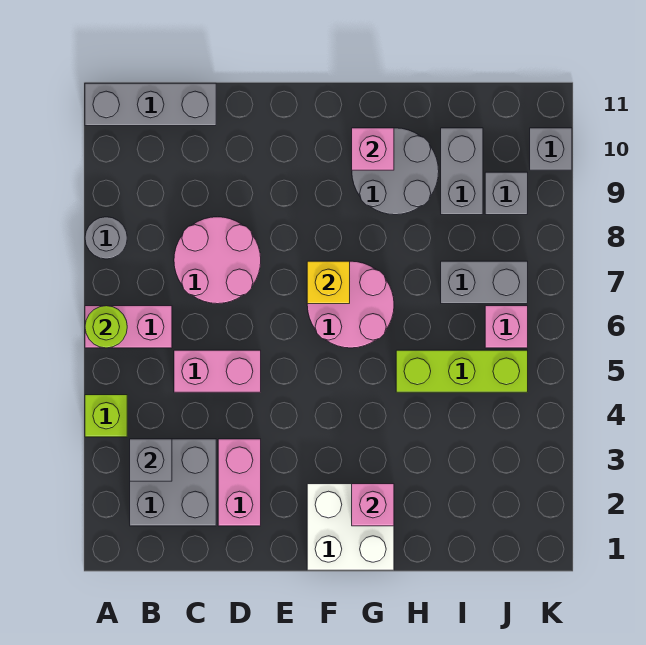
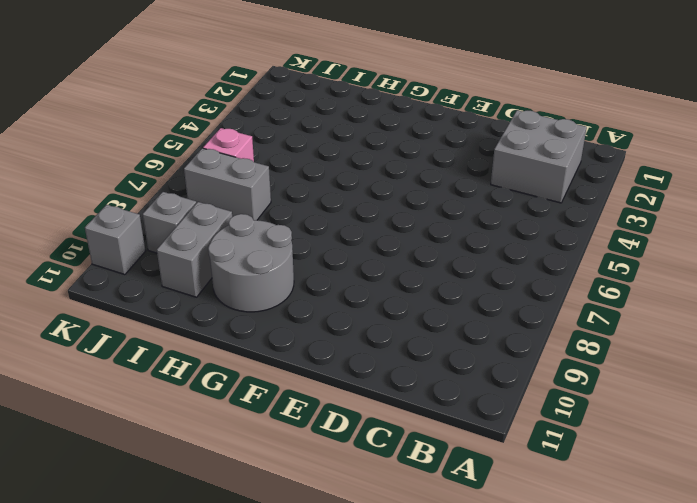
none -> lime 1x1 brick [85,395,127,437]
none -> pink 1x2 brick [85,306,172,348]
none -> grey 1x1 round brick [85,217,127,259]

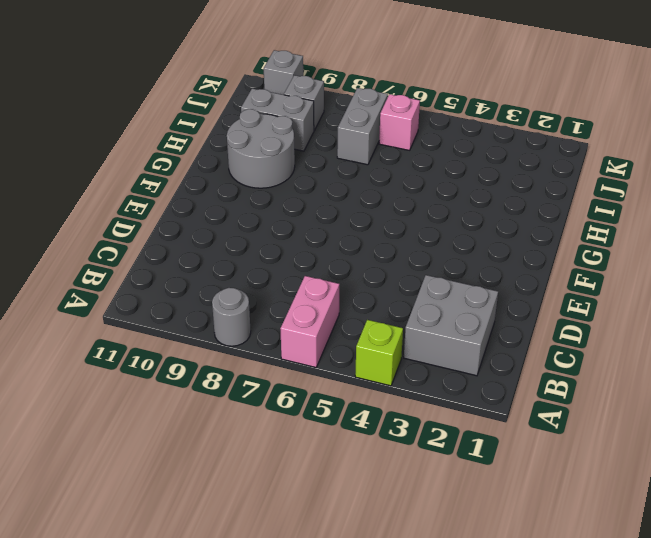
none -> grey 1x3 brick [85,83,216,126]
none -> pink 1x2 brick [174,350,261,392]
none -> pink 2x2 round brick [174,217,261,304]

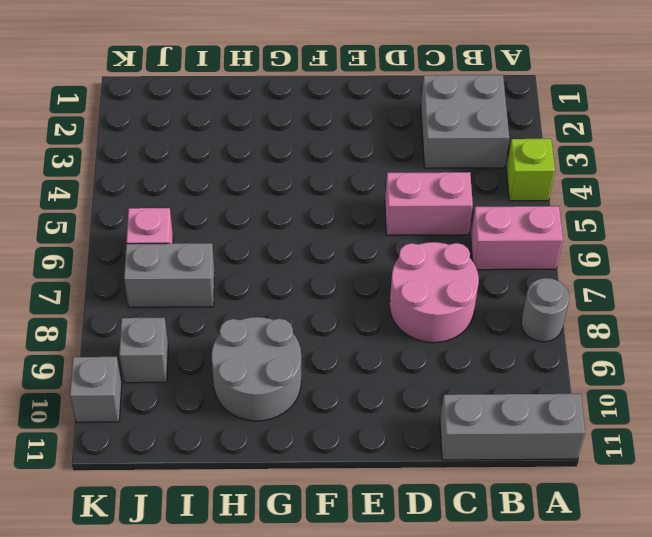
none -> pink 1x2 brick [218,439,261,526]
none -> white 2x2 brick [307,484,394,570]
none -> pink 2x2 round brick [307,261,394,348]

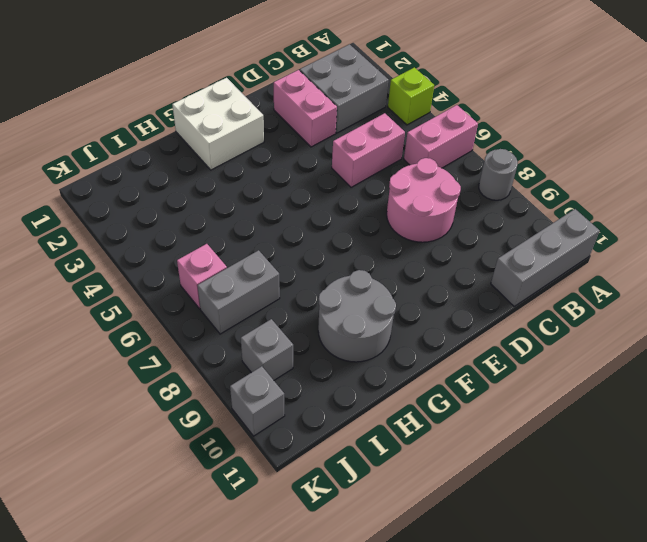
none -> pink 2x2 round brick [307,261,394,348]
none -> lime 1x3 brick [396,350,528,392]
none -> grey 1x2 brick [441,128,483,215]

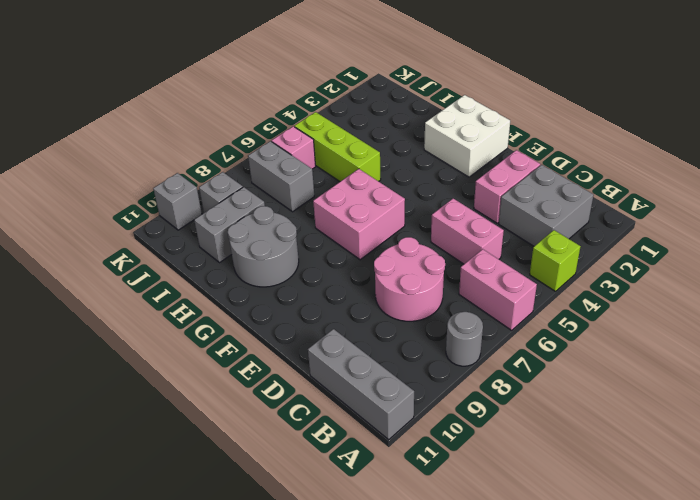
pink 2x2 brick [313,169,405,260] -> pink 2x2 round brick [307,261,394,348]
none -> lime 1x1 round brick [85,306,127,348]
none -> grey 1x1 brick [130,439,172,481]
none -> yellow 1x1 brick [307,261,350,304]

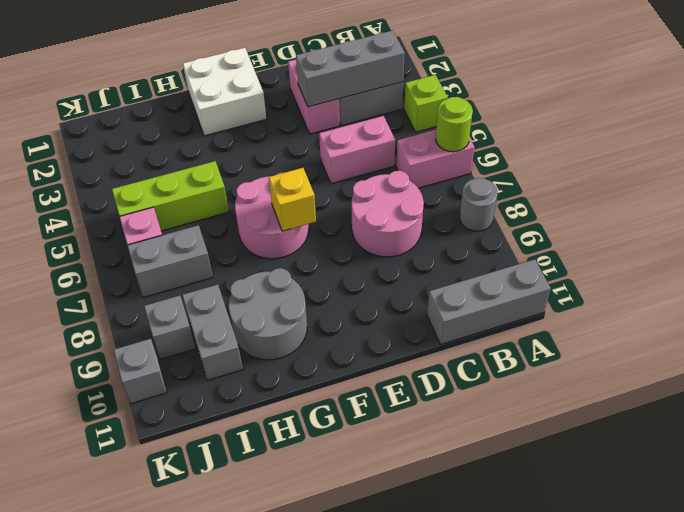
grey 1x3 brick [296,30,405,107] -> grey 1x1 brick [130,439,172,481]
none -> pink 1x1 brick [352,484,394,526]
none -> pink 1x1 brick [352,128,394,170]

